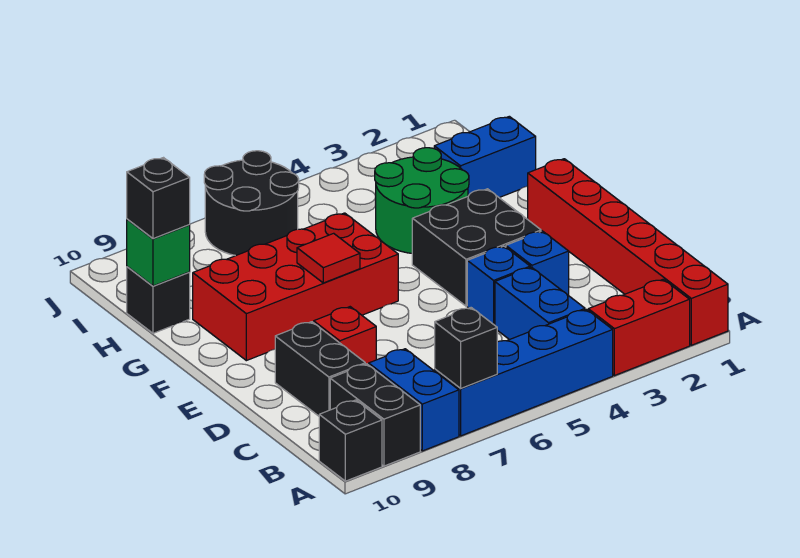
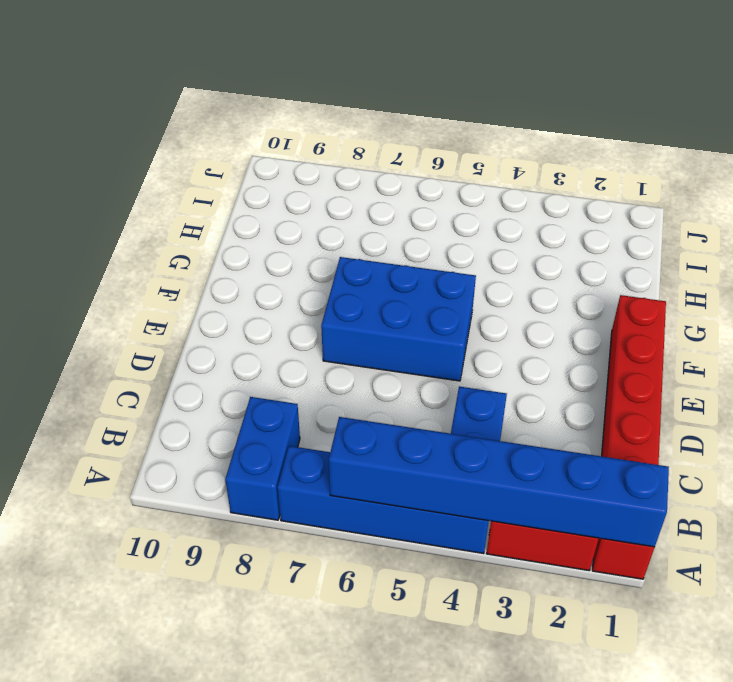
blue 1x6 brick [329,417,669,547] -> none
blue 2x3 brick [321,257,476,381] -> red 2x4 brick [193,213,398,361]
none -> black 1x2 brick [330,364,420,466]
none -> black 1x1 brick [319,400,382,481]
none -> black 1x2 brick [275,322,365,416]

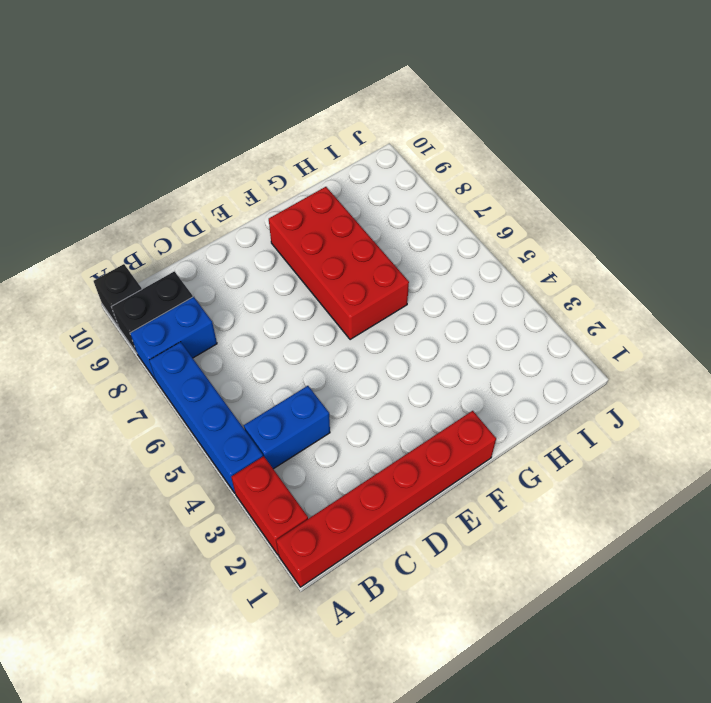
none -> black 1x2 brick [275,322,365,416]
none -> blue 1x1 brick [506,231,569,296]
none -> blue 1x1 brick [467,246,530,325]

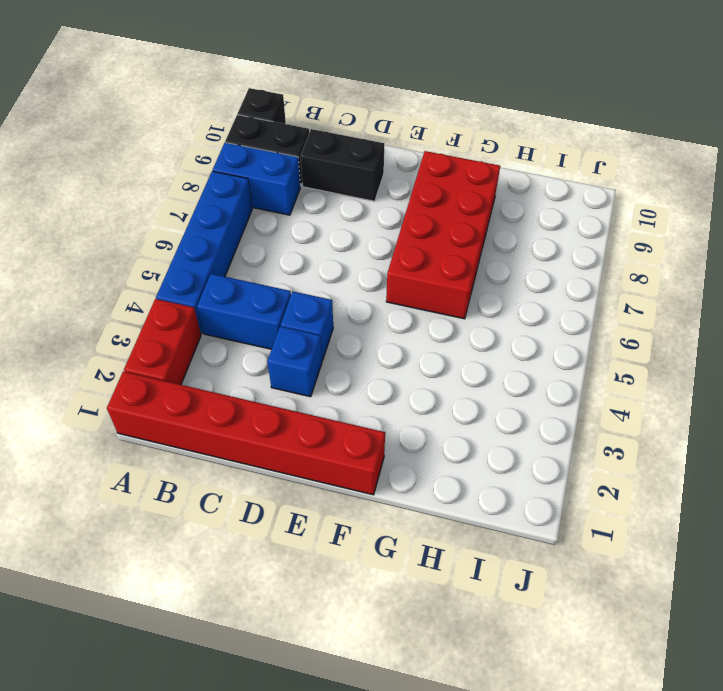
none -> red 1x1 brick [314,307,376,365]
none -> black 2x2 brick [412,189,541,306]
none -> green 2x2 round brick [375,148,469,253]

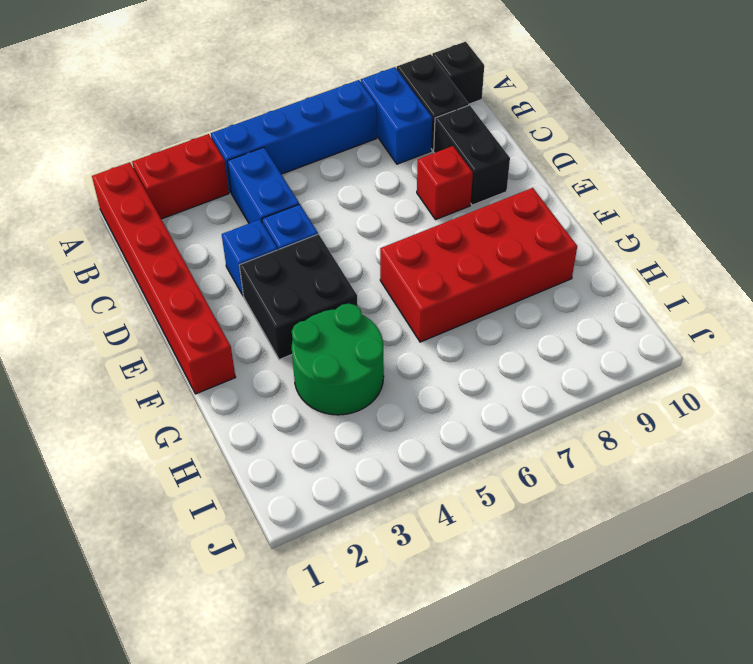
none -> blue 1x2 brick [434,116,536,198]
none -> black 1x1 brick [127,267,190,333]
none -> black 2x2 round brick [204,151,299,256]

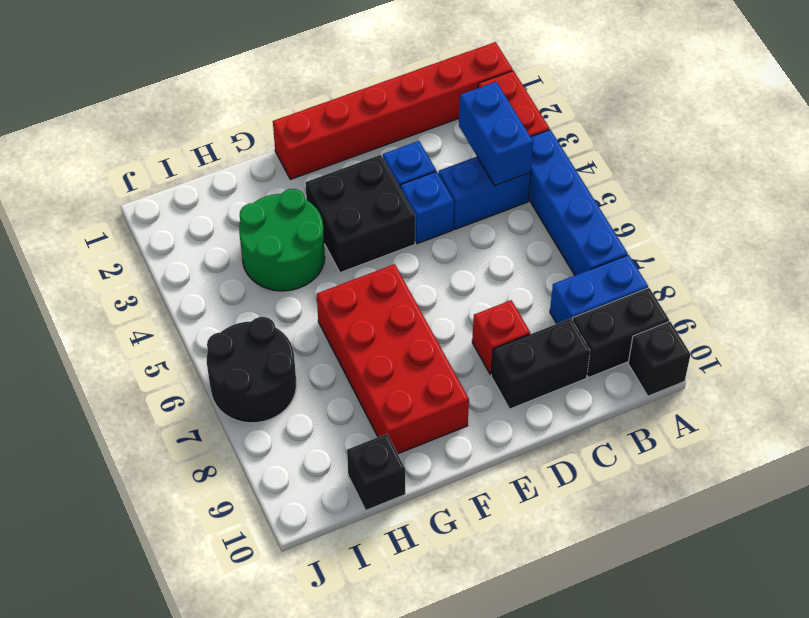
blue 1x2 brick [459,82,533,185] -> blue 1x2 brick moved to [434,116,536,198]
none -> black 1x1 brick [435,308,497,389]
none -> red 1x1 tile [297,233,360,283]
none -> green 1x1 brick [127,219,190,286]

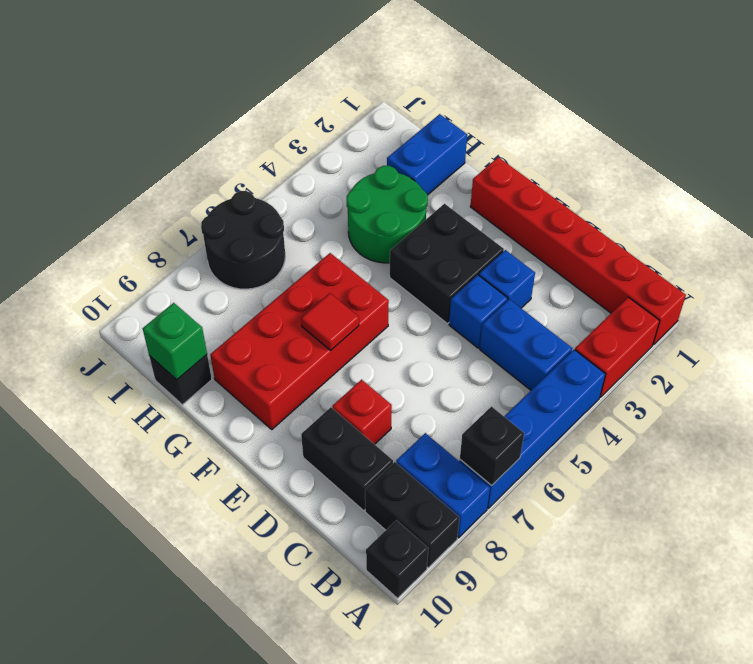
none -> black 1x1 brick [127,158,190,239]

